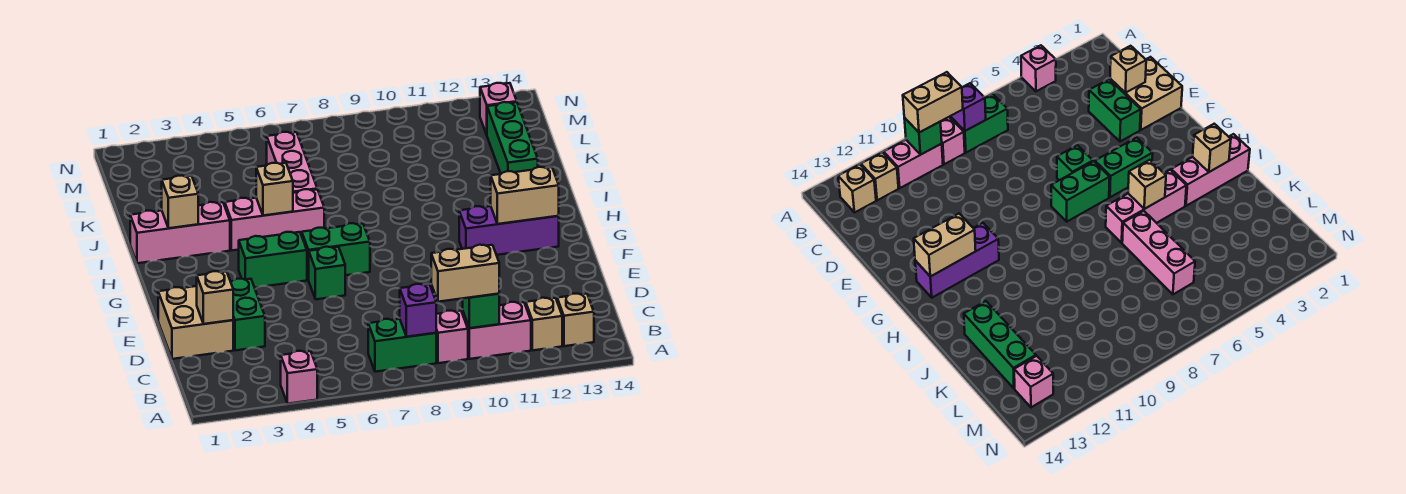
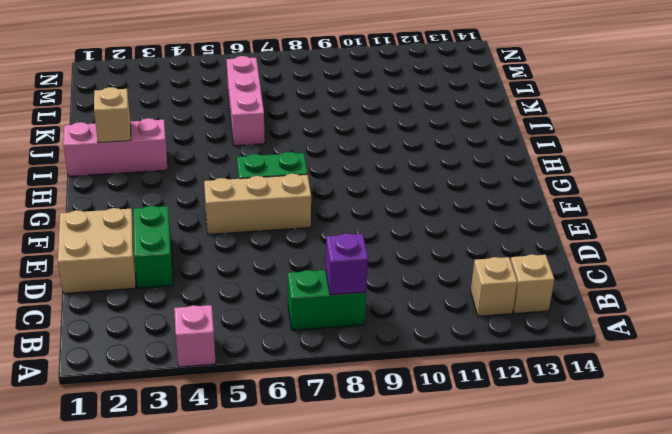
tan 1x3 brick [204,174,311,234] -> green 1x1 brick [309,247,345,299]
none -> pink 1x1 brick [436,311,468,363]
none -> pink 1x2 brick [463,302,531,359]
none -> green 1x2 brick [239,232,307,288]

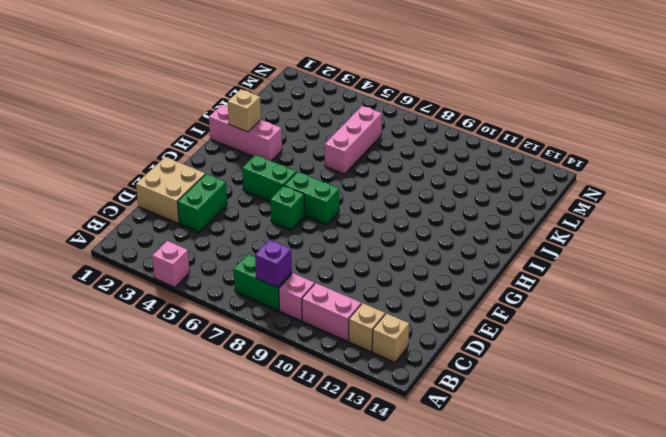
none -> purple 1x3 brick [459,206,559,255]
none -> pink 1x3 brick [225,189,324,250]
none -> green 1x3 brick [487,102,538,174]

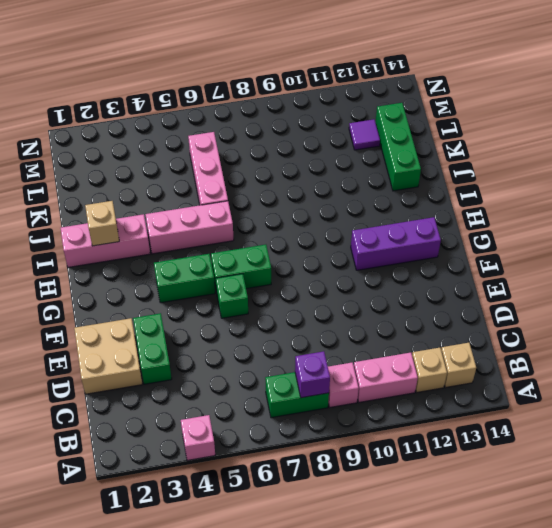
purple 1x1 tile [349,119,380,150] -> none
none -> pink 1x1 brick [480,83,517,135]
none -> green 1x1 brick [463,294,499,328]
none -> tan 1x1 brick [197,271,233,324]

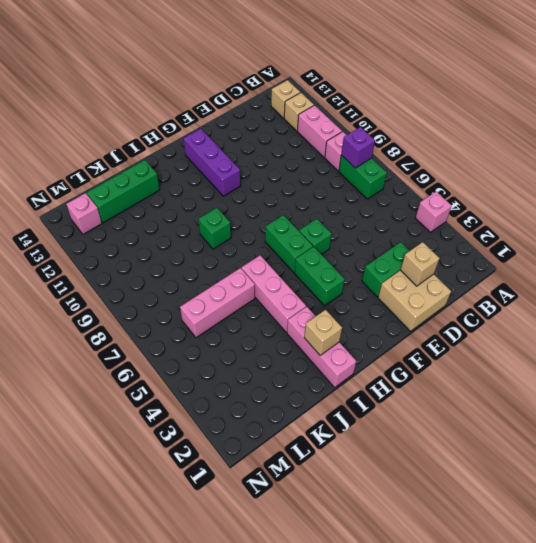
green 1x1 brick [199,208,231,249] -> green 1x1 brick moved to [463,294,499,328]
none -> tan 1x2 brick [491,167,559,224]
none -> tan 1x1 brick [256,163,293,216]
none -> tan 1x2 brick [431,245,499,302]

